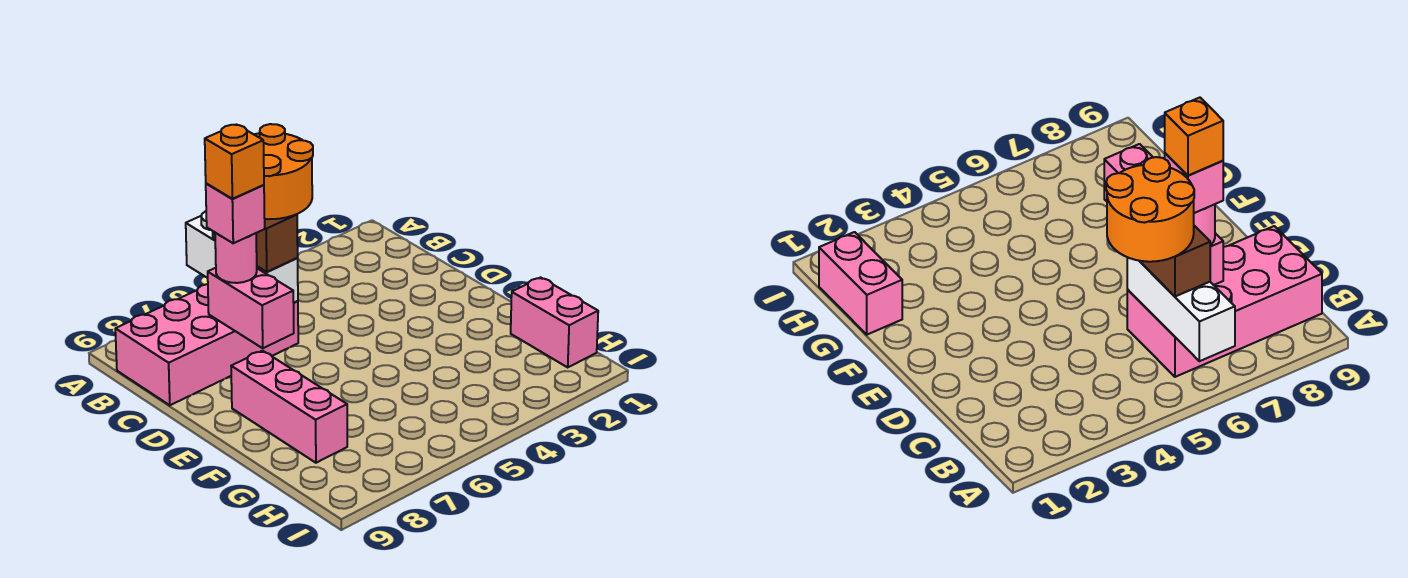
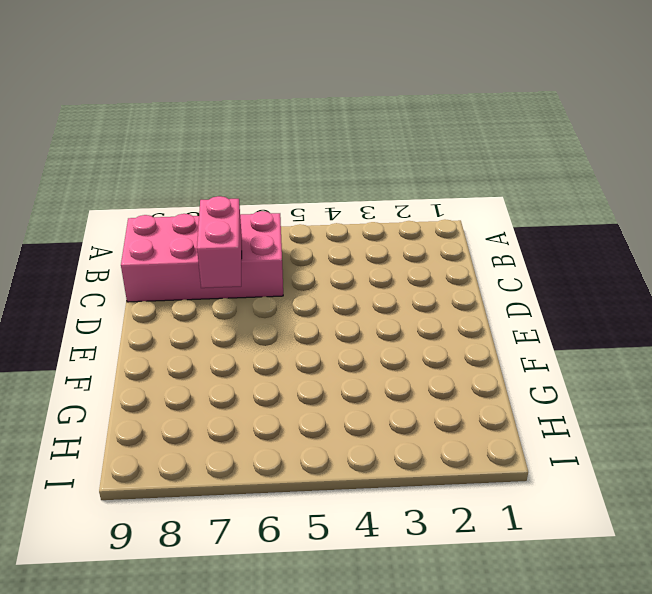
none -> pink 1x3 brick [231,351,347,463]
none -> pink 1x2 brick [511,277,598,367]

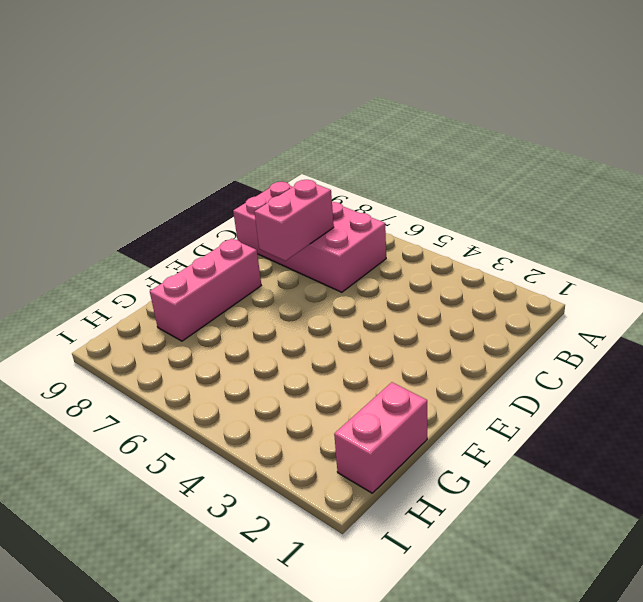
none -> white 1x3 brick [186,211,298,303]
none -> brown 1x2 brick [213,214,298,272]

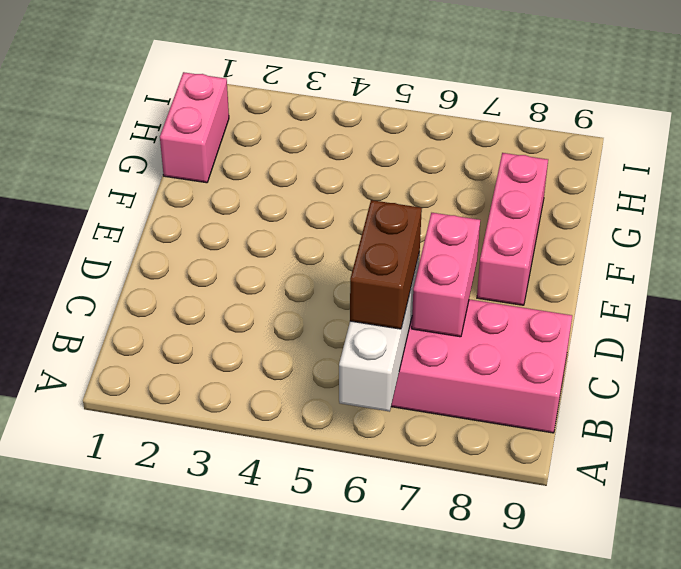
none -> pink 1x1 round brick [215,233,257,283]
none -> orange 2x2 round brick [254,124,313,219]

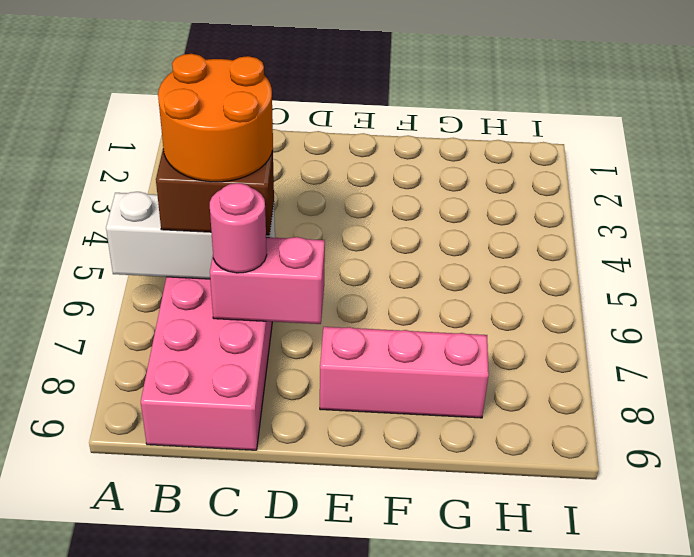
none -> pink 1x2 brick [511,277,598,367]
none -> pink 1x1 brick [206,183,265,243]

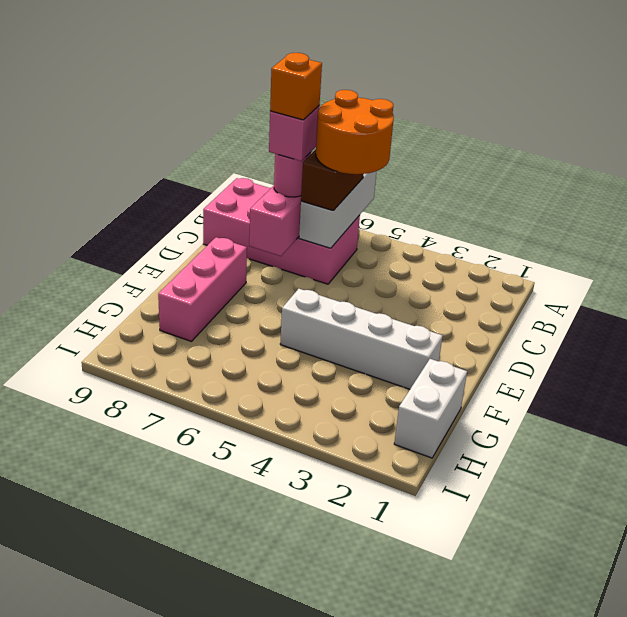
white 1x4 brick [280,289,443,389] -> none
white 1x2 brick [394,359,467,458] -> pink 1x2 brick [511,277,598,367]

